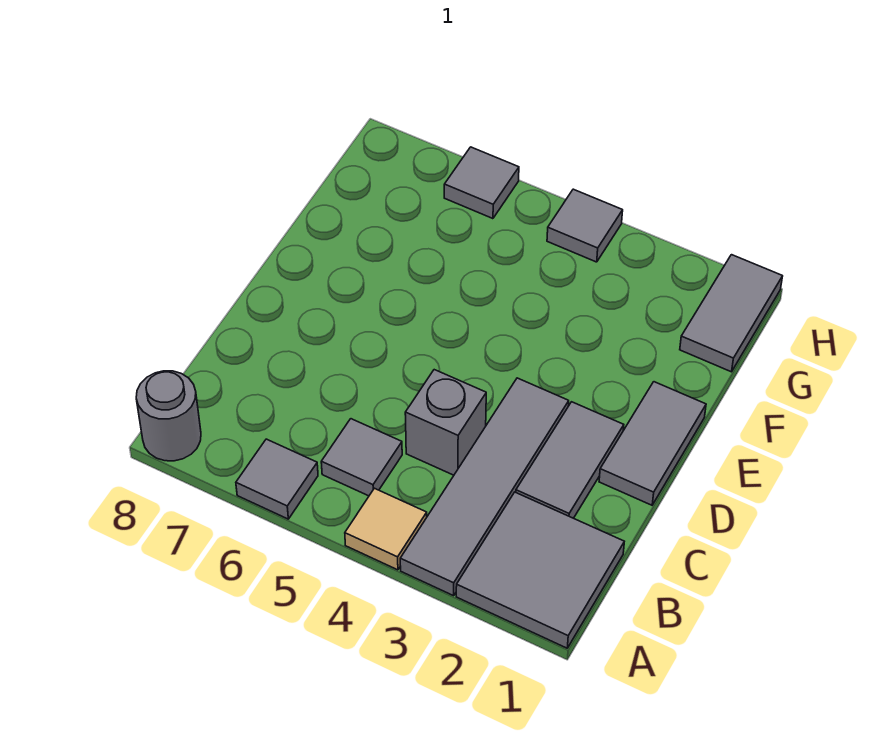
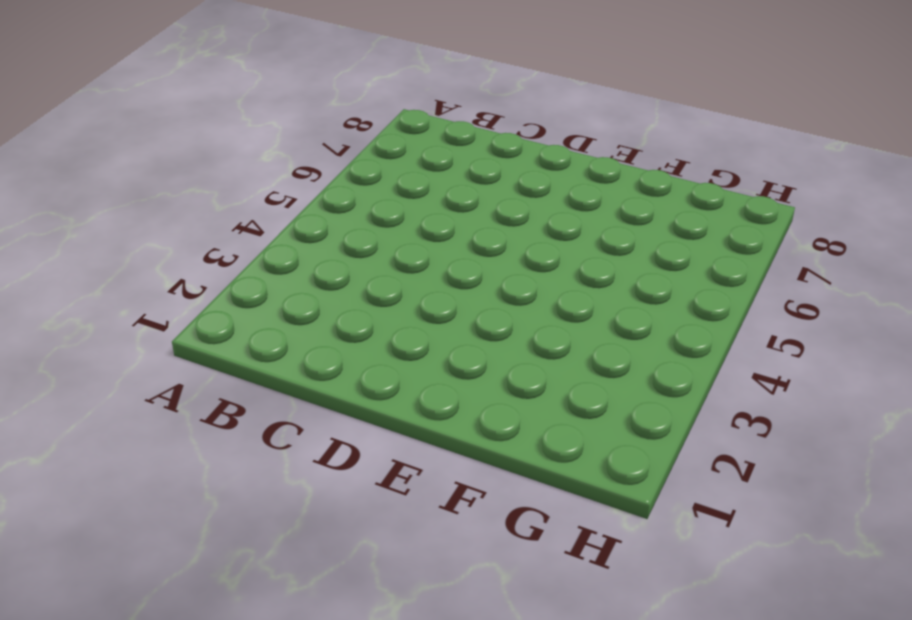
none -> grey 2x2 tile [456,492,624,648]
none -> grey 1x4 tile [400,378,569,596]
none -> tan 1x1 tile [345,488,427,570]

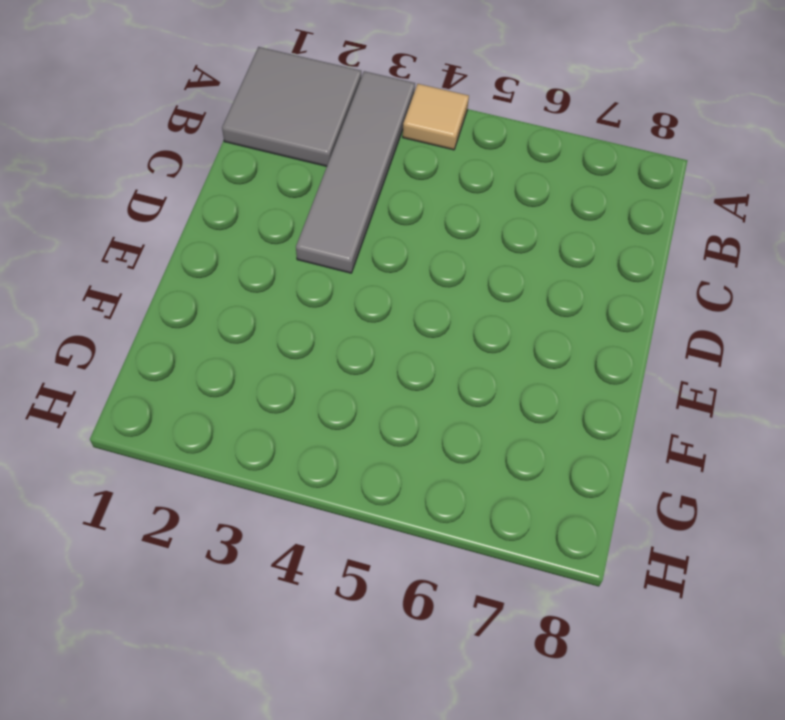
none -> grey 1x1 tile [236,439,318,519]
none -> grey 1x1 round brick [136,371,201,461]
none -> grey 1x1 tile [321,419,402,496]

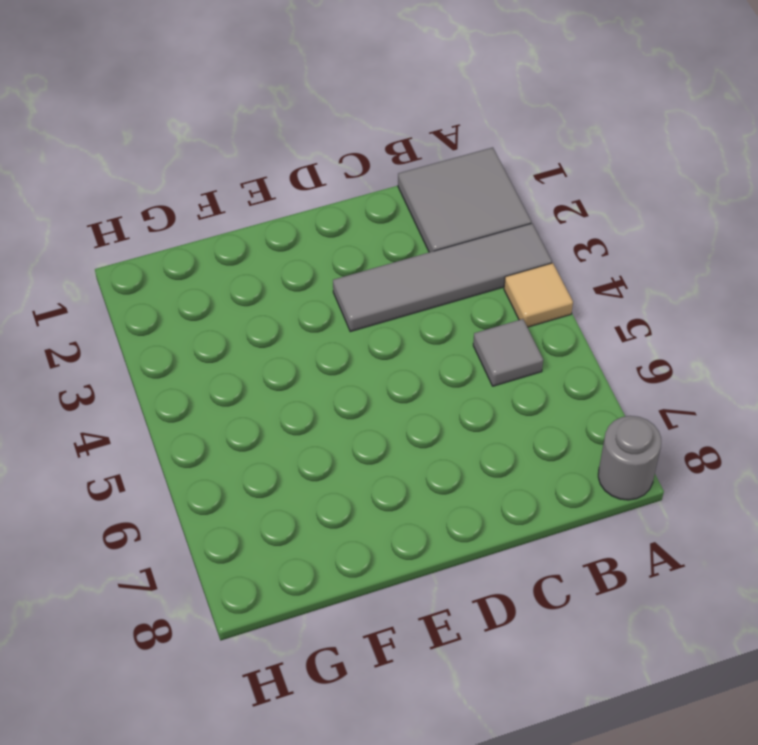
none -> grey 1x1 tile [236,439,318,519]
none -> grey 1x2 tile [516,402,624,518]
none -> grey 1x1 brick [405,370,486,475]

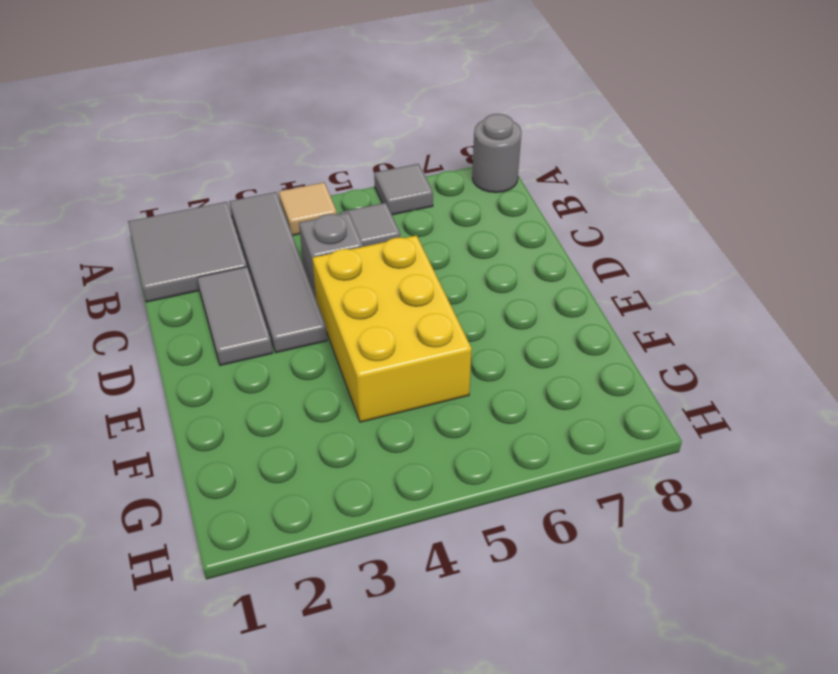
yellow 2x3 brick [312,235,472,422] -> none
none -> grey 1x2 tile [599,382,706,505]
none -> grey 1x2 tile [680,255,783,372]
none -> grey 1x1 tile [547,189,623,262]

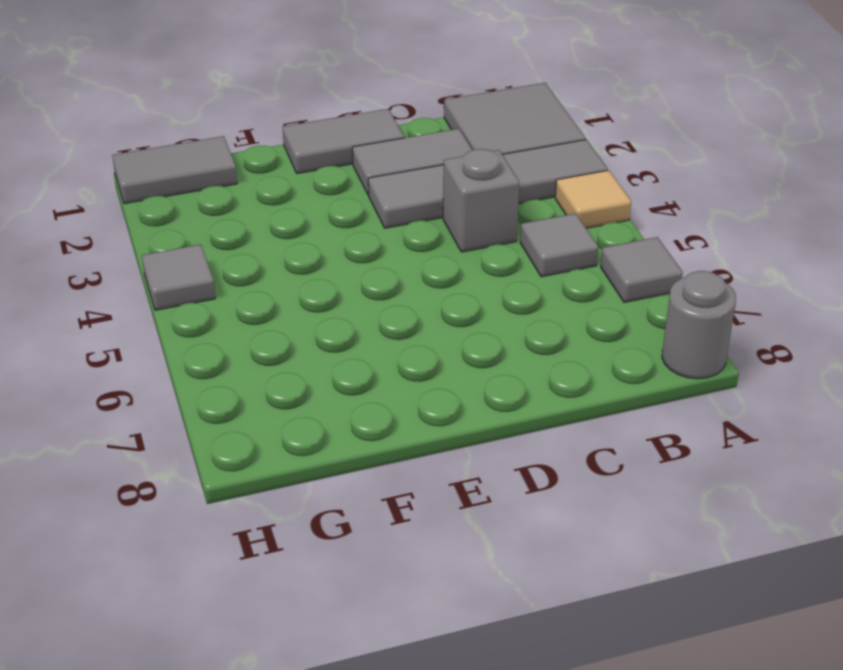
none -> grey 1x1 tile [444,147,519,219]

